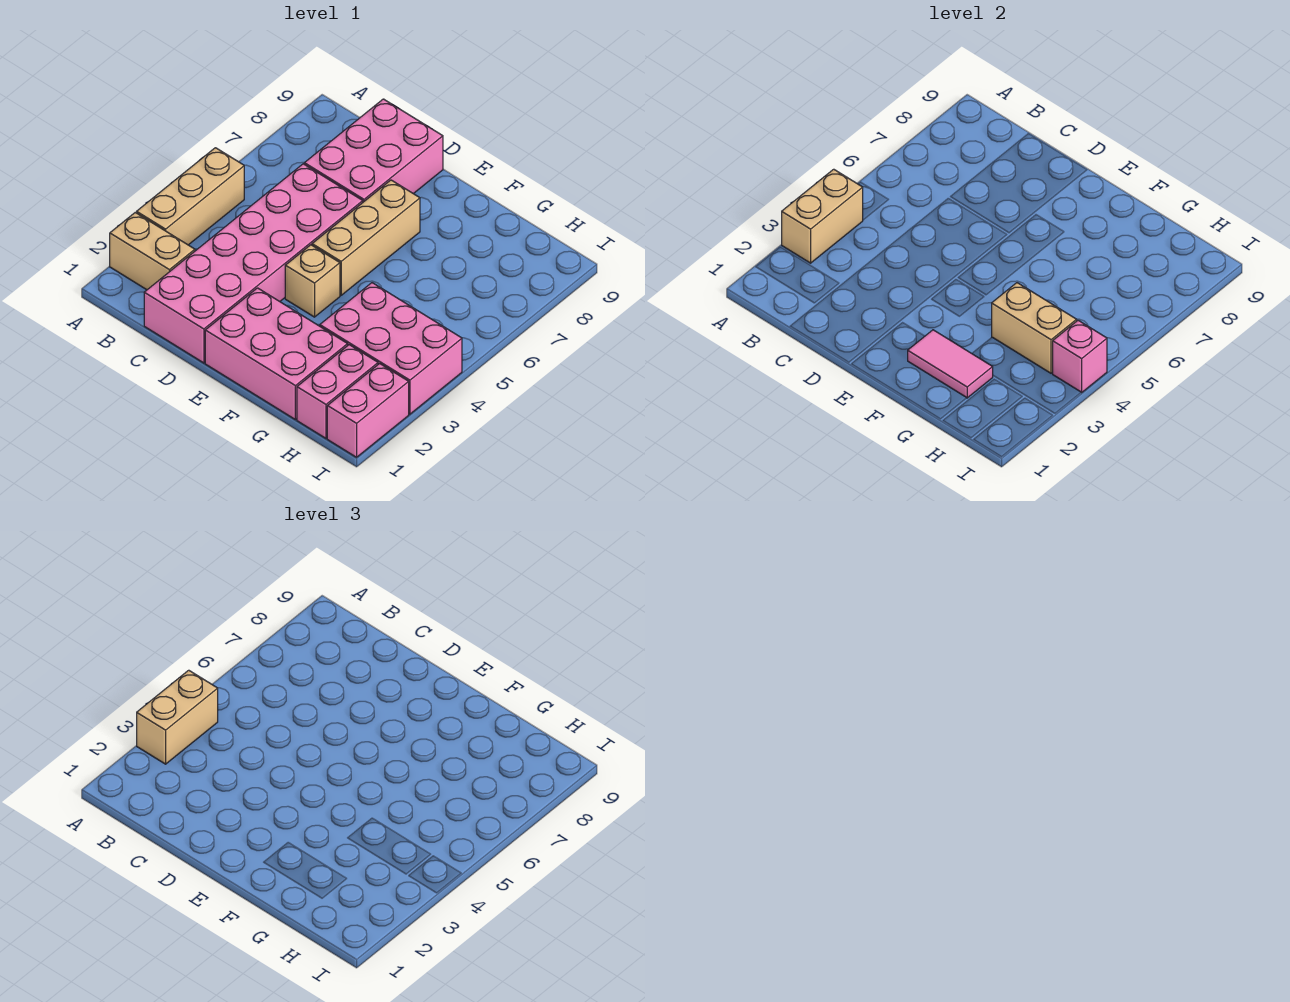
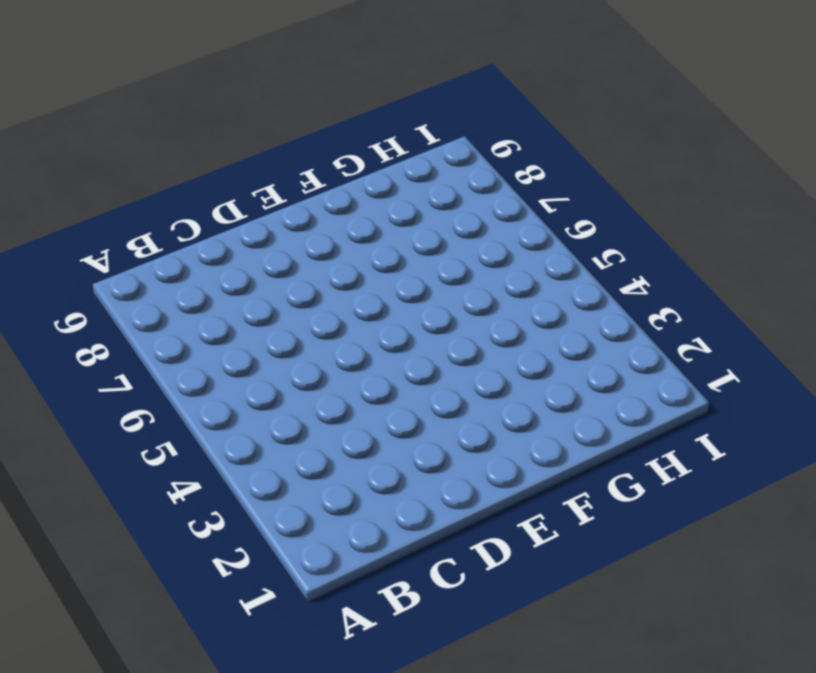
none -> tan 1x2 brick [110,212,195,290]
none -> tan 1x3 brick [137,148,244,245]
none -> pink 2x6 brick [144,164,363,363]

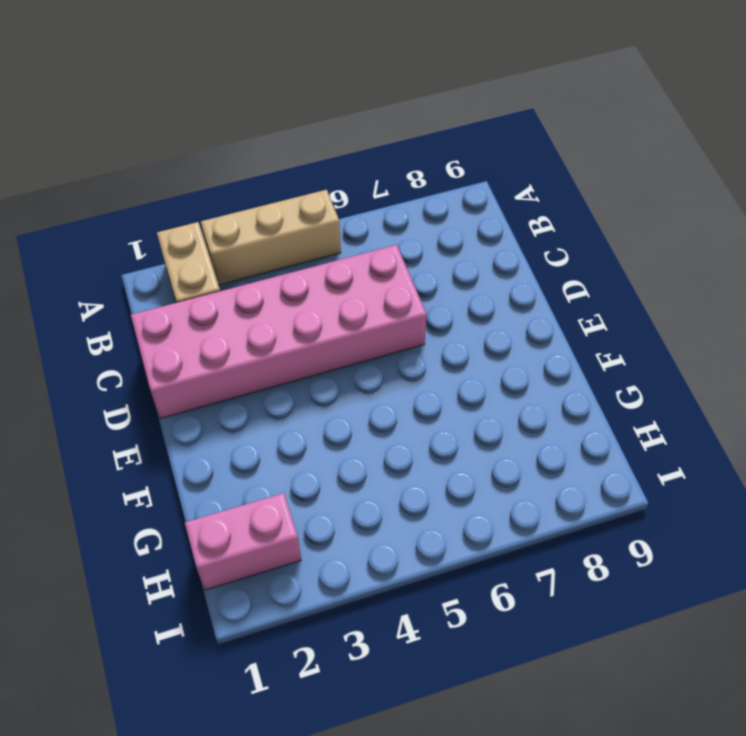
none -> pink 2x3 brick [304,99,443,202]
none -> pink 2x3 brick [205,288,348,420]
none -> tan 1x1 brick [285,245,340,317]

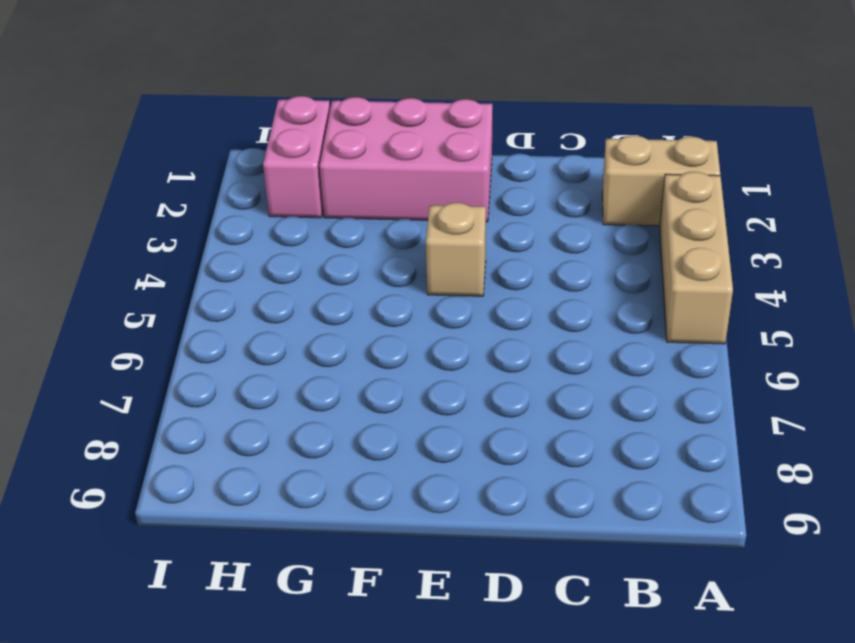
none -> pink 2x6 brick [144,164,363,363]
none -> pink 2x3 brick [304,99,443,202]
none -> tan 1x3 brick [312,180,420,295]

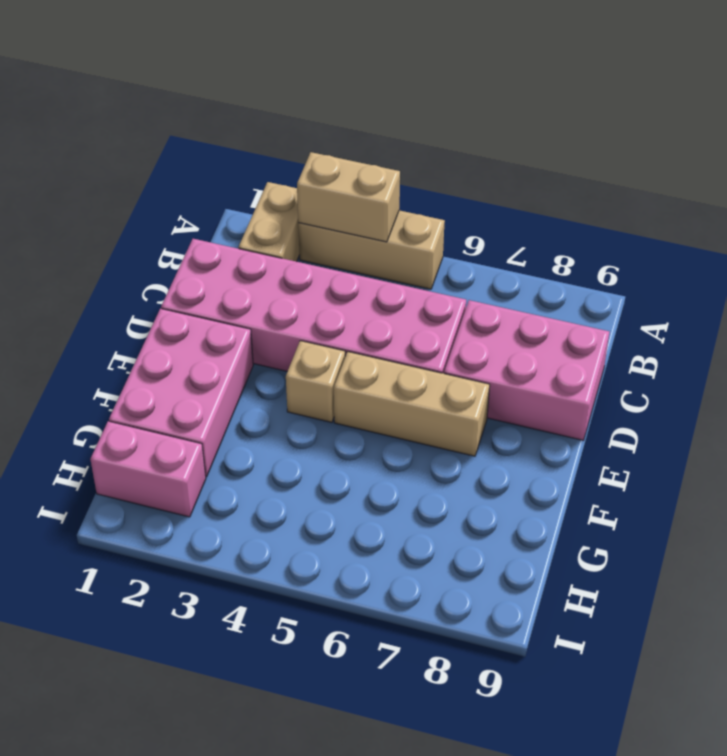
none -> pink 2x3 brick [320,283,462,414]
none -> pink 1x2 brick [327,363,409,457]
none -> pink 1x2 tile [908,330,993,398]

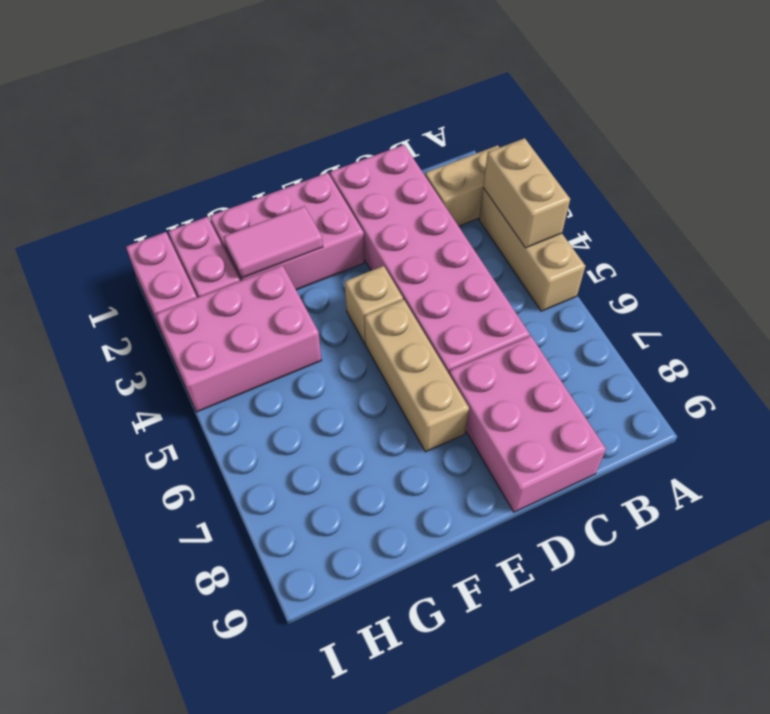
none -> tan 1x2 brick [992,283,1077,373]
none -> pink 1x1 brick [1053,320,1107,393]
none -> tan 1x2 brick [137,670,218,764]

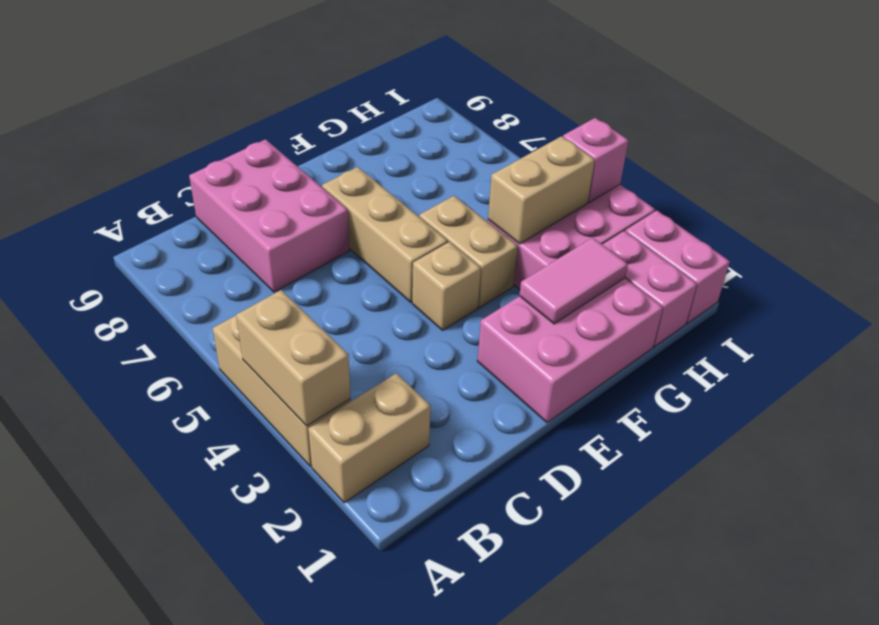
tan 1x2 brick [419,196,518,308] -> tan 1x2 brick moved to [137,670,218,764]
none -> pink 2x6 brick [144,164,363,363]

